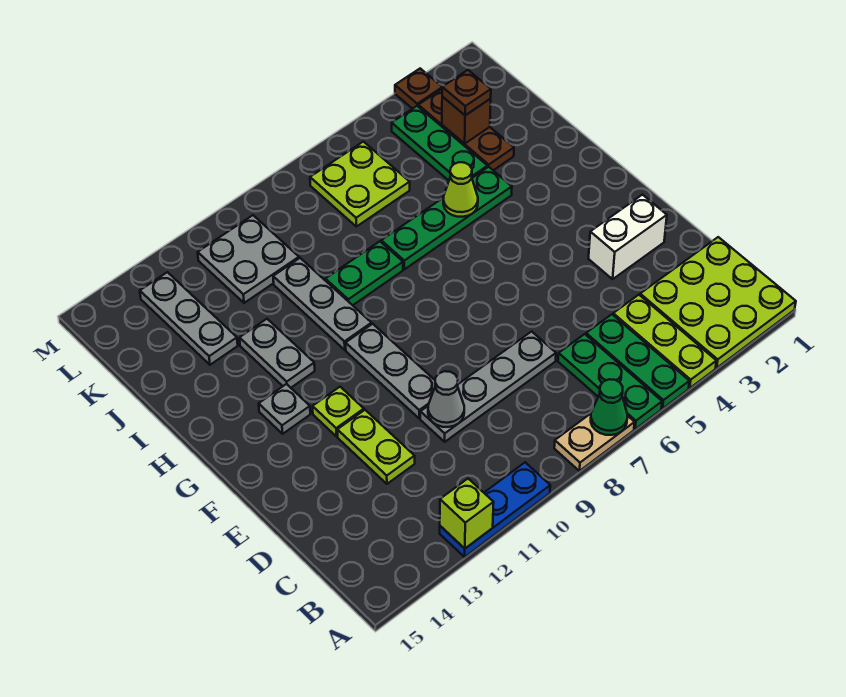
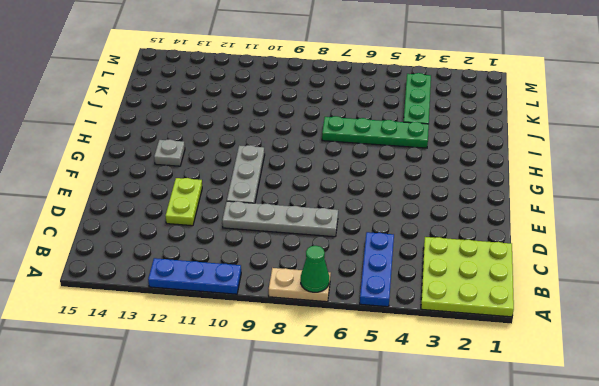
blue 1x3 plate [360,232,394,307] -> green 1x3 plate [586,314,689,409]
none -> lime 1x3 plate [613,295,716,388]
none -> green 1x3 plate [558,334,662,429]
none -> white 1x2 brick [588,195,667,279]

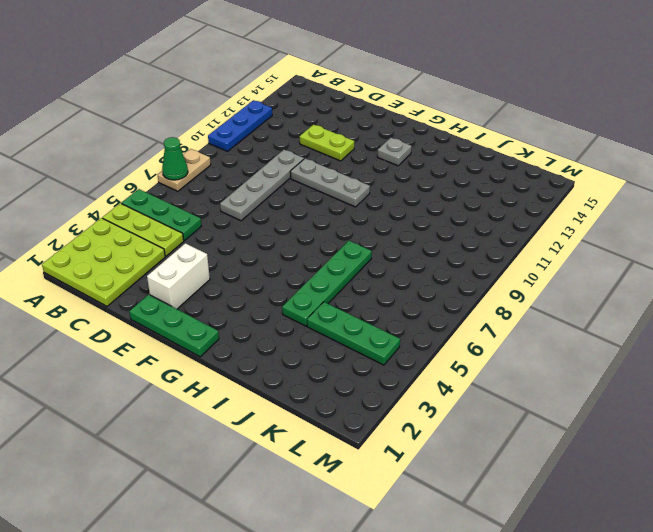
green 1x3 plate [129,294,219,357] -> green 1x3 plate moved to [558,334,662,429]
none -> lime 1x1 plate [313,387,364,436]
none -> grey 1x3 plate [273,258,372,350]
none -> grey 1x2 plate [240,319,315,388]

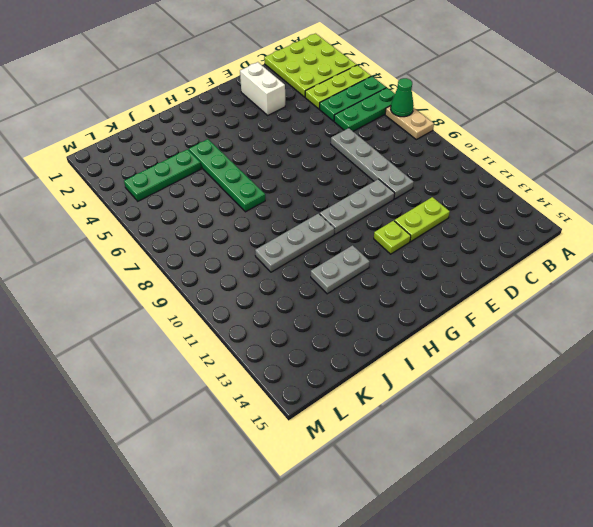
none -> blue 1x3 plate [440,462,550,557]
none -> grey 1x1 plate [259,384,310,434]
none -> green 1x2 plate [325,241,403,305]

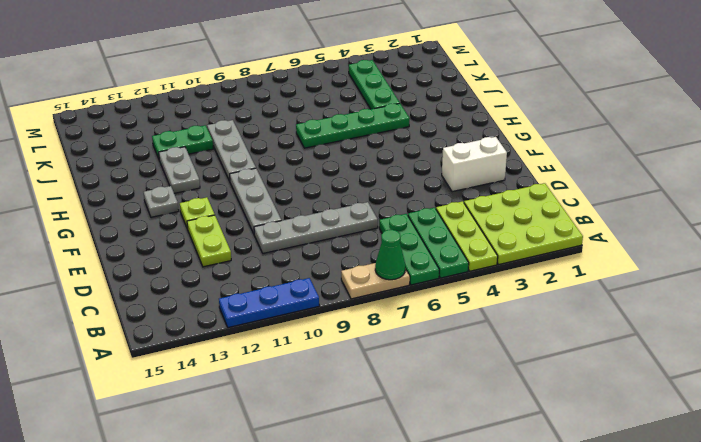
green 1x2 plate [152,125,213,158] -> green 1x2 plate moved to [325,241,403,305]
none -> brown 1x3 plate [418,89,514,170]
none -> grey 1x3 plate [140,272,238,365]
none -> lime 2x2 plate [310,142,410,227]

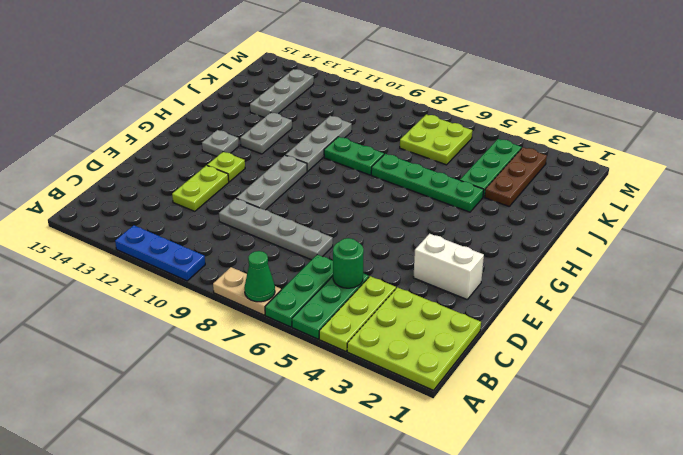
green 1x1 round brick [333,238,364,288] -> none
none -> grey 2x2 plate [198,215,299,303]
none -> brown 1x1 plate [395,69,442,109]
none -> lime 1x1 brick [440,479,494,548]

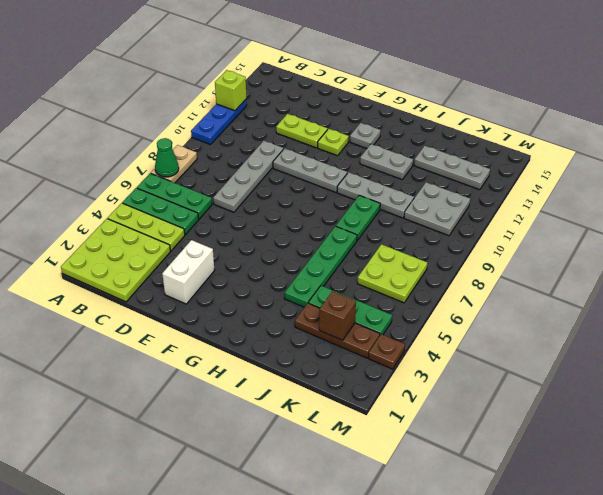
none -> grey 1x1 cone [428,371,464,427]
none -> lime 1x1 cone [443,162,478,217]
none -> brown 1x1 plate [442,70,491,115]

